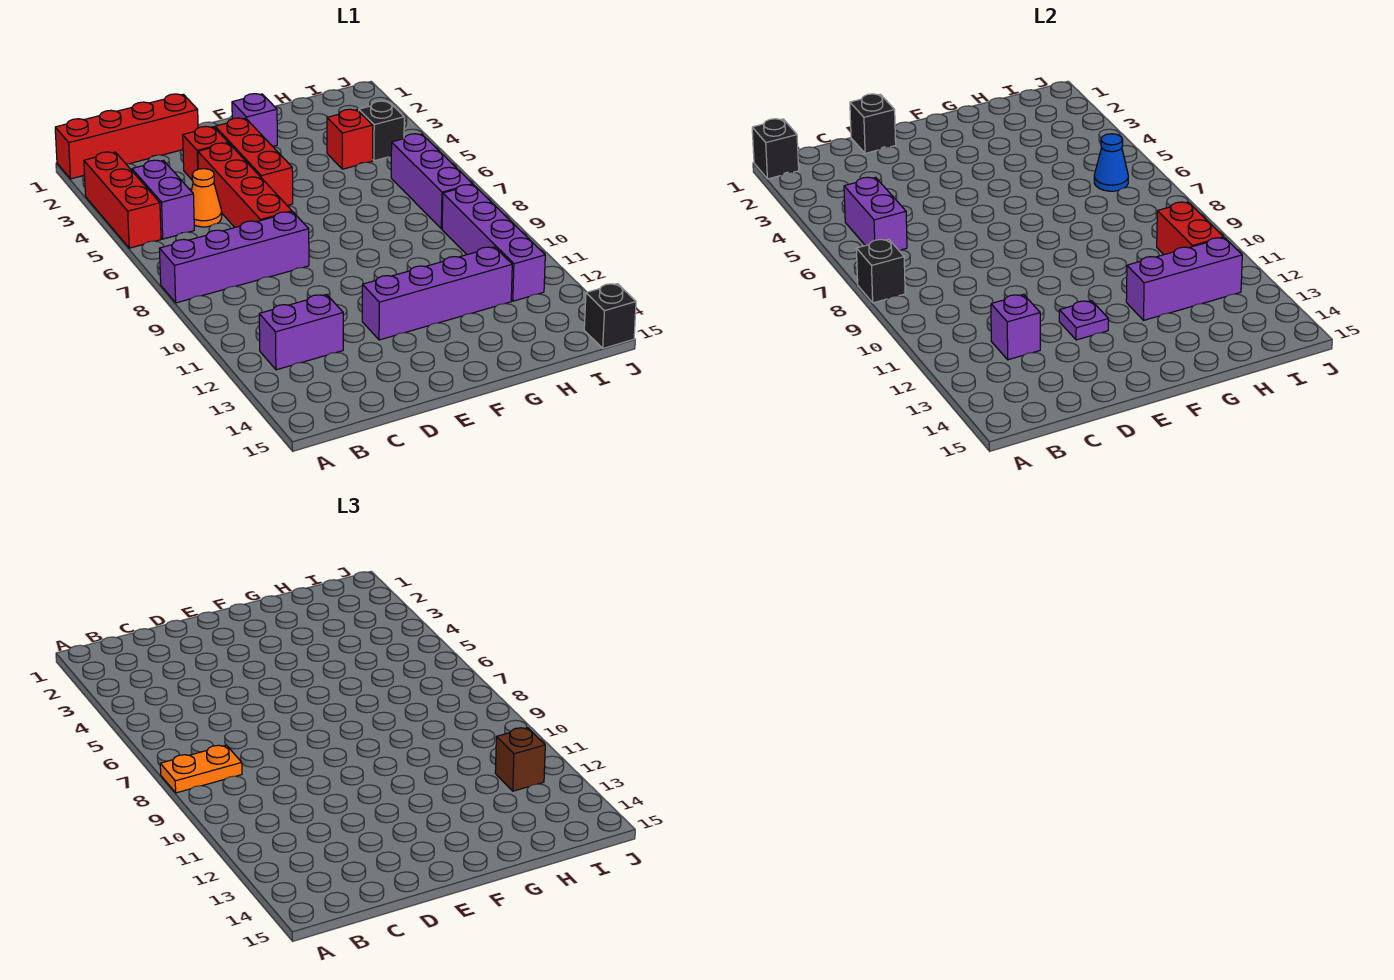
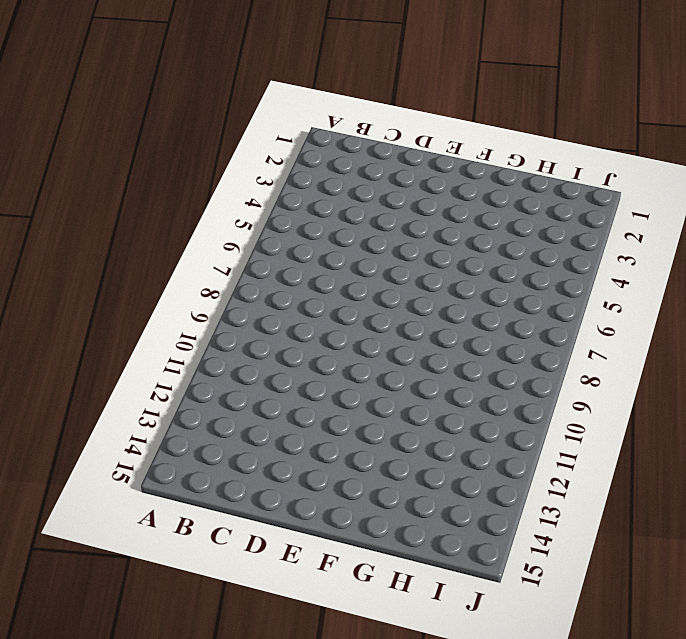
none -> red 1x4 brick [55,94,198,179]
none -> red 1x3 brick [84,152,161,248]
none -> purple 1x4 brick [159,212,309,303]

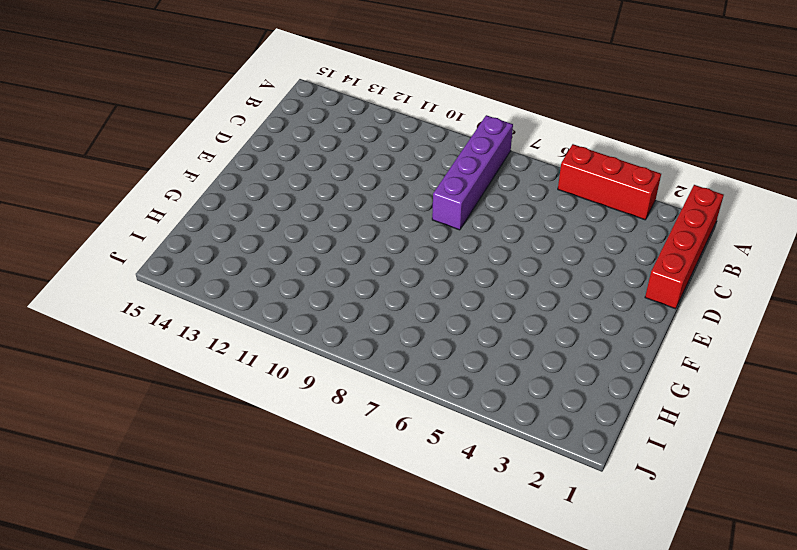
none -> purple 1x2 brick [132,160,194,239]
none -> purple 1x2 brick [259,294,343,370]
none -> orange 1x1 cone [191,169,222,227]

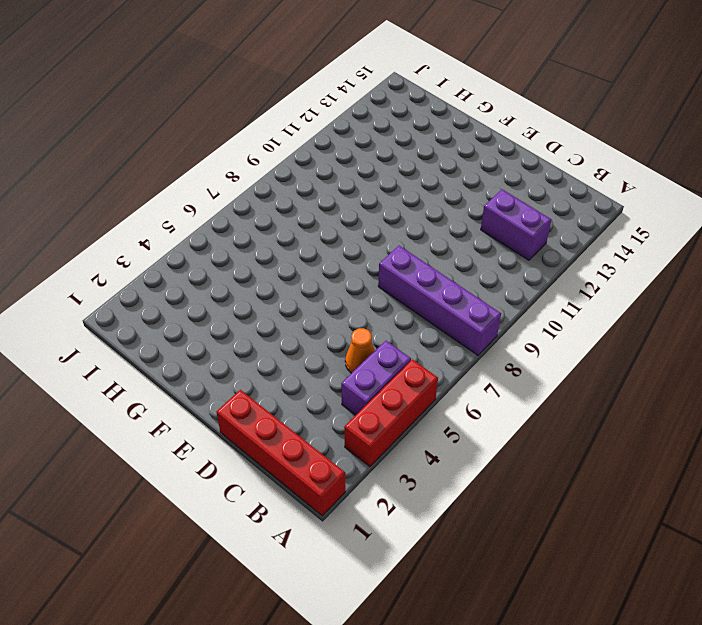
none -> red 1x1 brick [183,126,228,181]
none -> red 1x4 brick [198,143,292,227]
none -> red 1x3 brick [215,118,293,205]

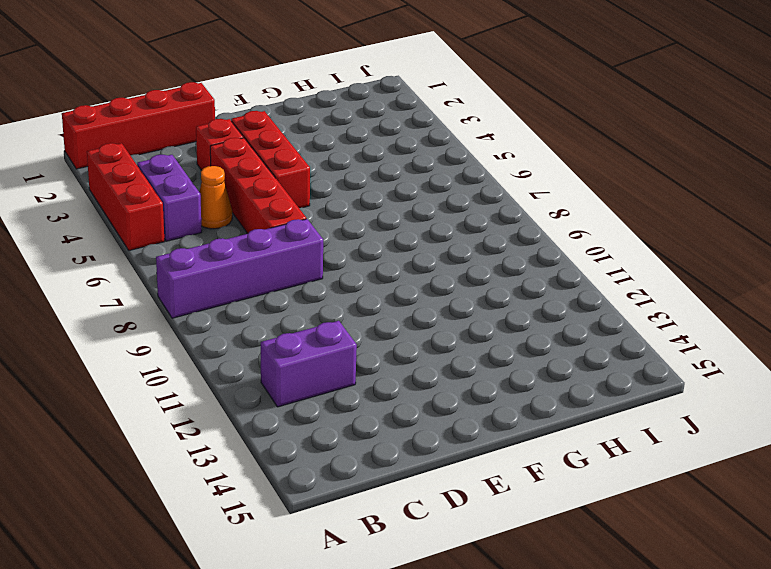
none -> purple 1x4 brick [362,247,512,340]
none -> purple 1x1 brick [232,94,277,146]
none -> red 1x1 brick [327,109,373,169]

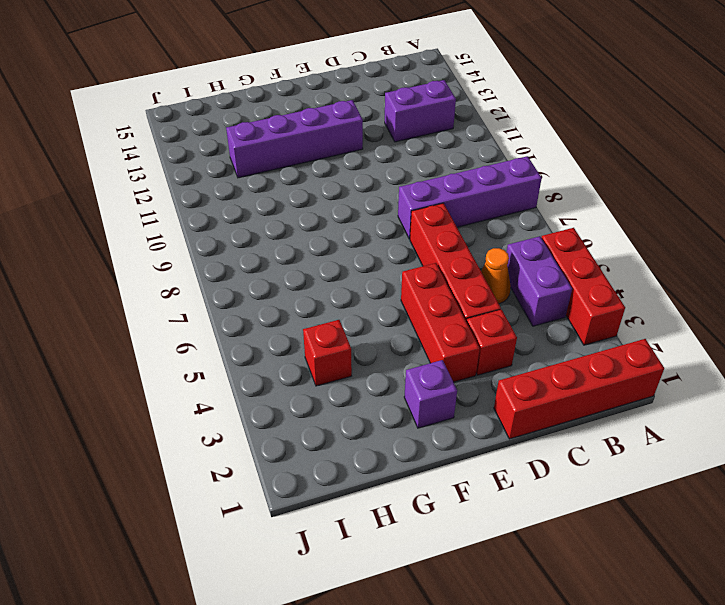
none -> black 1x1 brick [359,101,404,161]
none -> purple 1x3 brick [391,134,473,229]
none -> purple 1x4 brick [442,185,545,301]

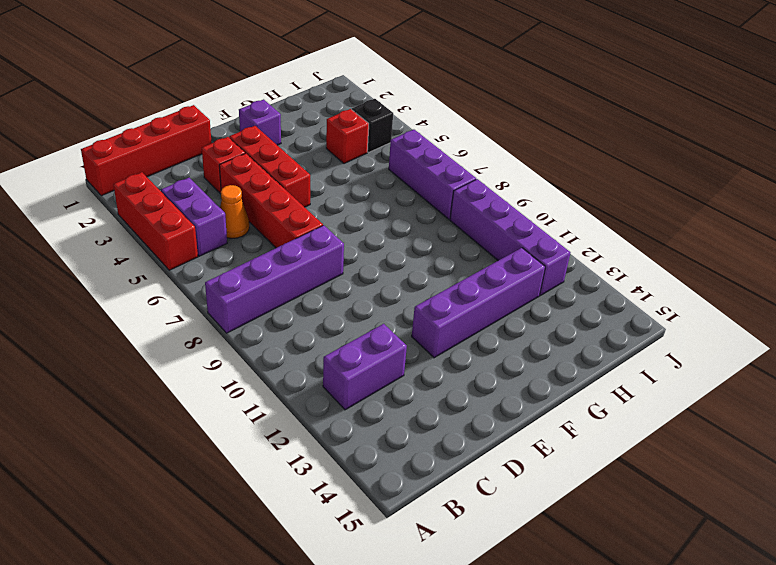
none -> black 1x1 brick [584,284,636,348]
none -> black 1x1 brick [752,119,799,179]
none -> black 1x1 brick [856,239,905,303]

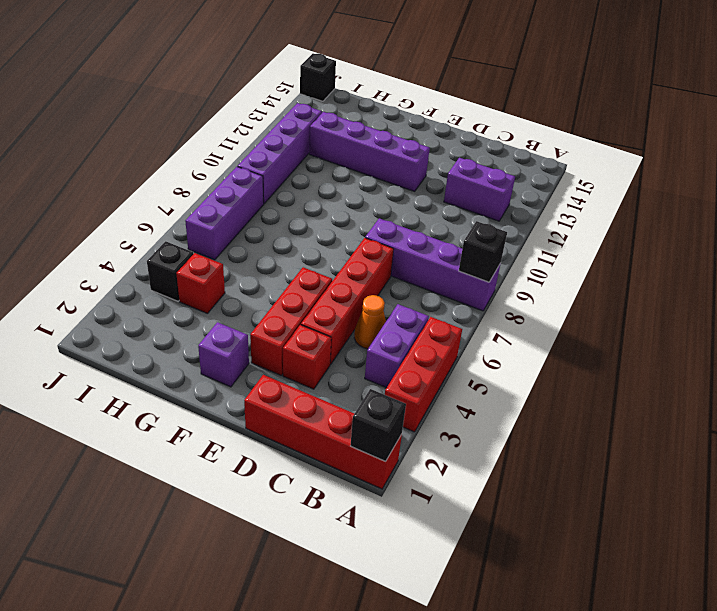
none -> purple 1x2 brick [844,177,907,250]
none -> purple 1x1 brick [991,294,1040,360]
none -> black 1x1 brick [850,94,896,153]

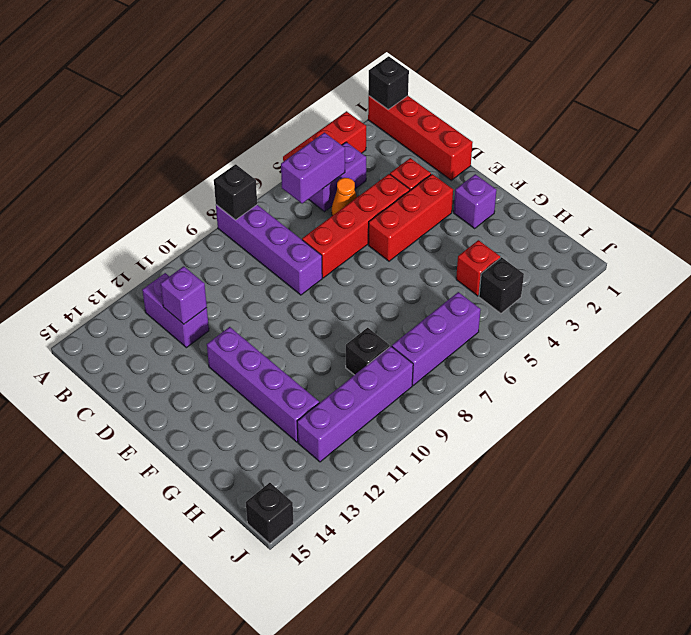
black 1x1 brick [346,328,390,375] -> black 1x1 brick moved to [850,94,896,153]
none -> purple 1x1 plate [1059,301,1108,340]
none -> purple 1x3 brick [1126,238,1242,320]
none -> blue 1x1 cone [1094,134,1128,191]

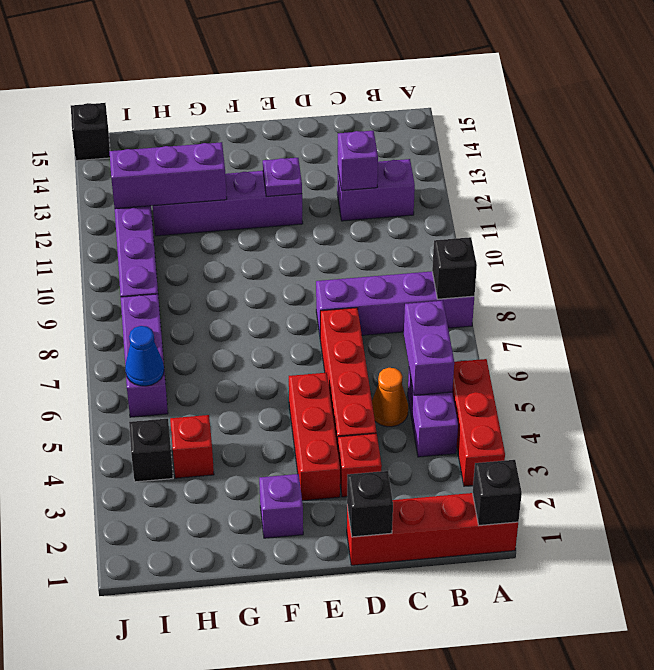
none -> red 1x2 brick [1157,202,1224,255]
none -> orange 1x2 plate [160,745,242,793]
none -> brown 1x1 brick [495,728,545,791]

